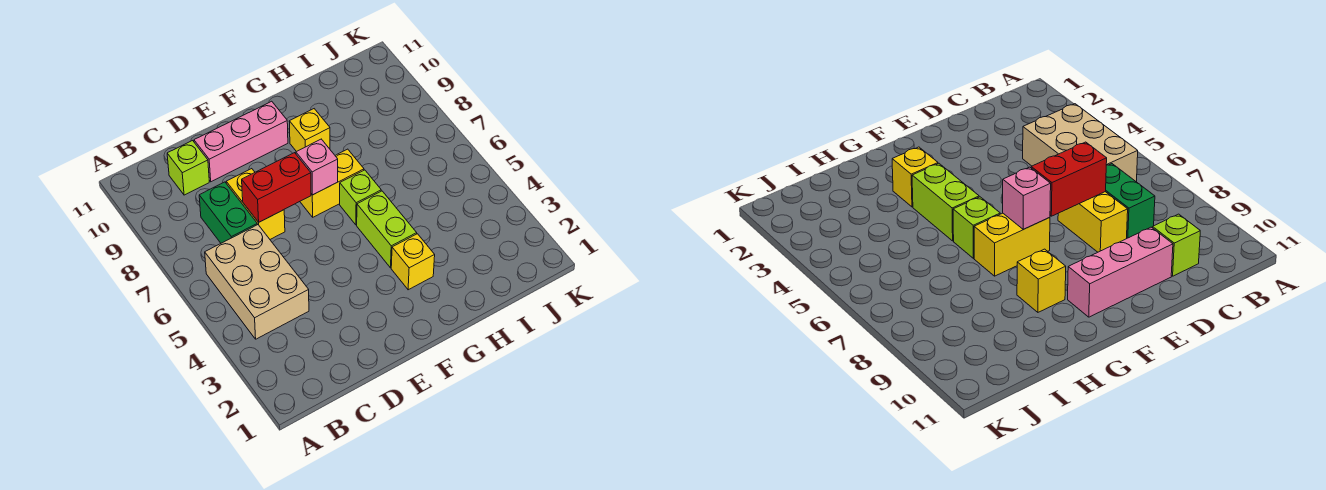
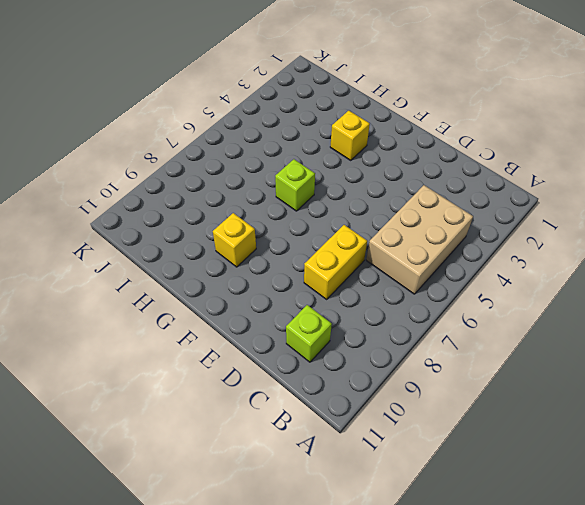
none -> green 1x2 brick [199,182,257,243]
none -> pink 1x3 brick [194,101,288,182]
none -> yellow 1x2 brick [300,149,364,217]

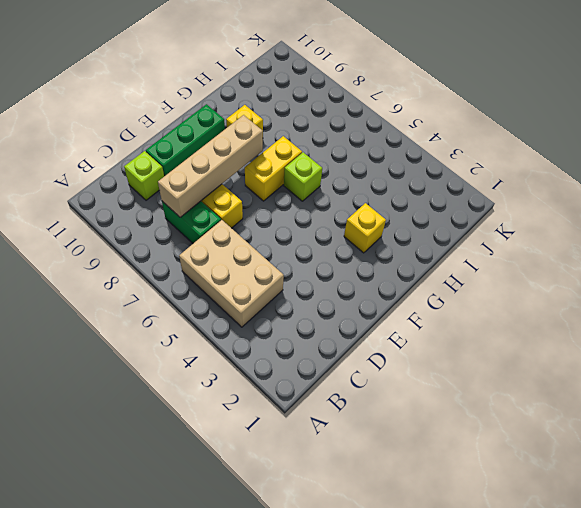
tan 1x4 brick [158,115,263,217] -> none
green 1x3 brick [146,104,225,176] -> pink 1x3 brick [194,101,288,182]
none -> lime 1x2 brick [357,191,417,268]
none -> red 1x2 brick [242,153,311,222]
none -> pink 1x1 brick [296,139,338,195]

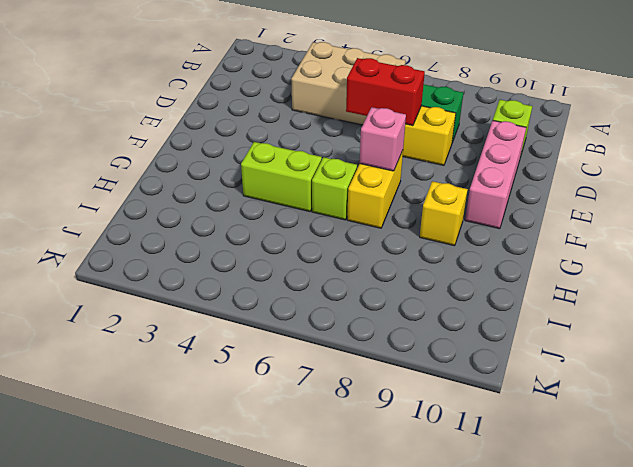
red 1x2 brick [346,58,425,126] -> red 1x2 brick turned to [242,153,311,222]
none -> yellow 1x1 brick [391,234,435,290]

